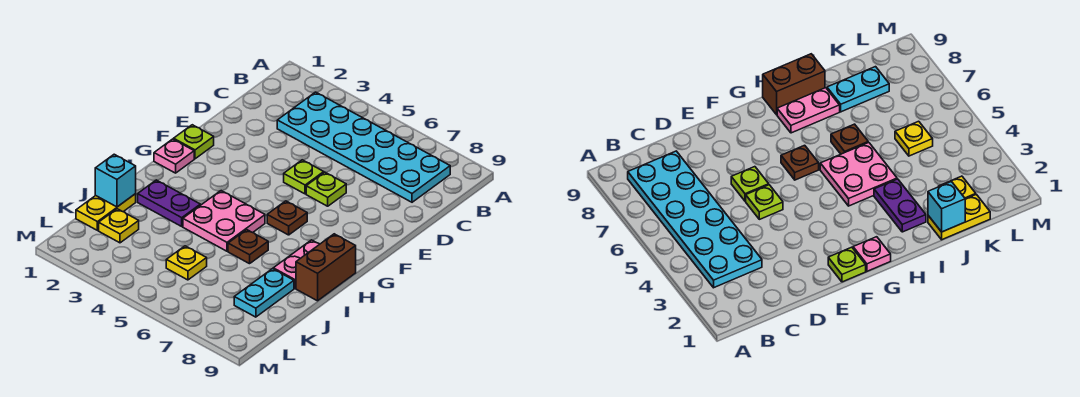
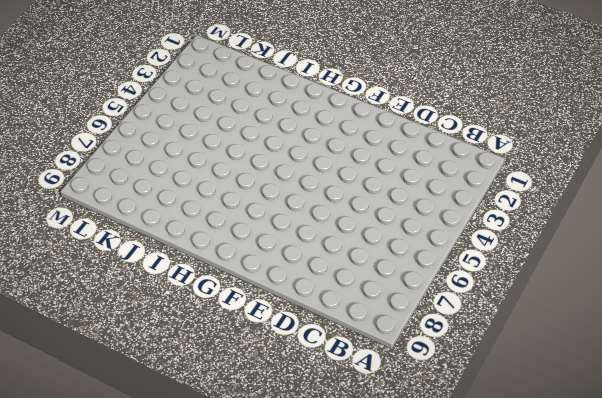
none -> cyan 2x6 plate [277,92,450,202]
none -> lime 1x1 plate [284,160,324,194]
none -> lime 1x1 plate [306,172,346,206]

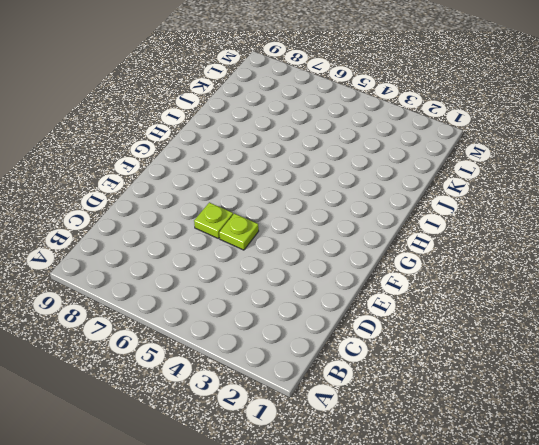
none -> cyan 2x6 plate [277,92,450,202]
none -> lime 1x1 plate [174,125,214,159]
none -> pink 1x1 plate [154,139,194,173]

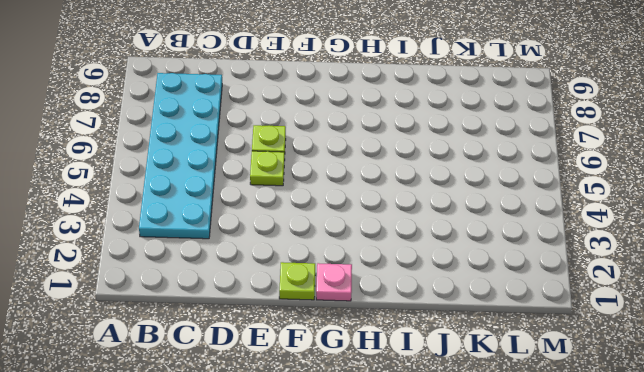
none -> brown 1x1 plate [267,201,307,235]
none -> pink 2x2 plate [183,191,265,251]
none -> pink 1x2 plate [273,240,319,288]

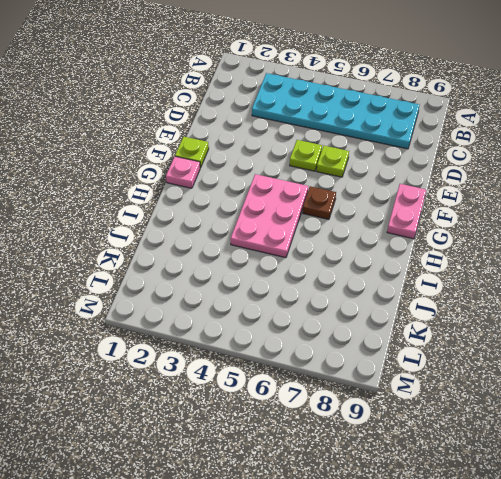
pink 1x2 plate [387,184,426,239] -> pink 1x2 plate moved to [273,240,319,288]
pink 2x3 plate [231,174,308,258] -> pink 2x2 plate [183,191,265,251]
none -> brown 1x2 brick [296,234,356,301]
none -> purple 1x2 plate [138,180,200,226]
none -> brown 1x1 plate [228,230,268,264]

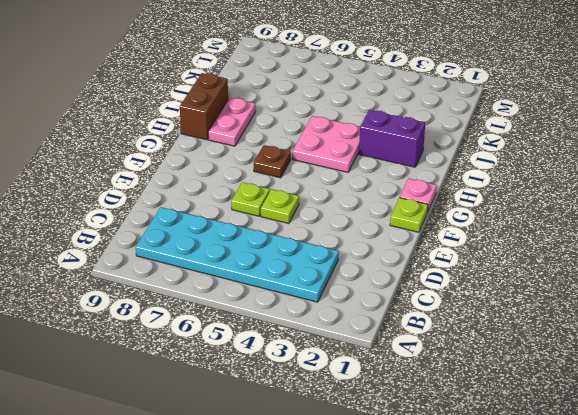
purple 1x2 brick [359,110,425,167] -> purple 1x2 plate [138,180,200,226]
none -> brown 1x1 plate [228,230,268,264]
none -> yellow 1x2 plate [76,194,136,230]
none -> cyan 1x2 plate [234,269,294,317]

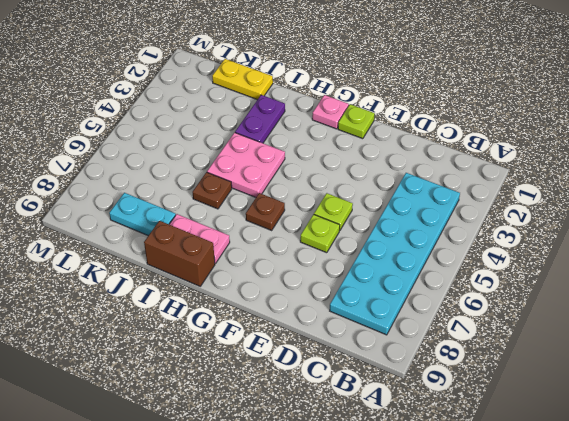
none -> yellow 1x1 plate [99,209,139,243]
none -> yellow 1x1 plate [166,246,207,280]
none -> cyan 1x1 brick [95,154,136,207]

